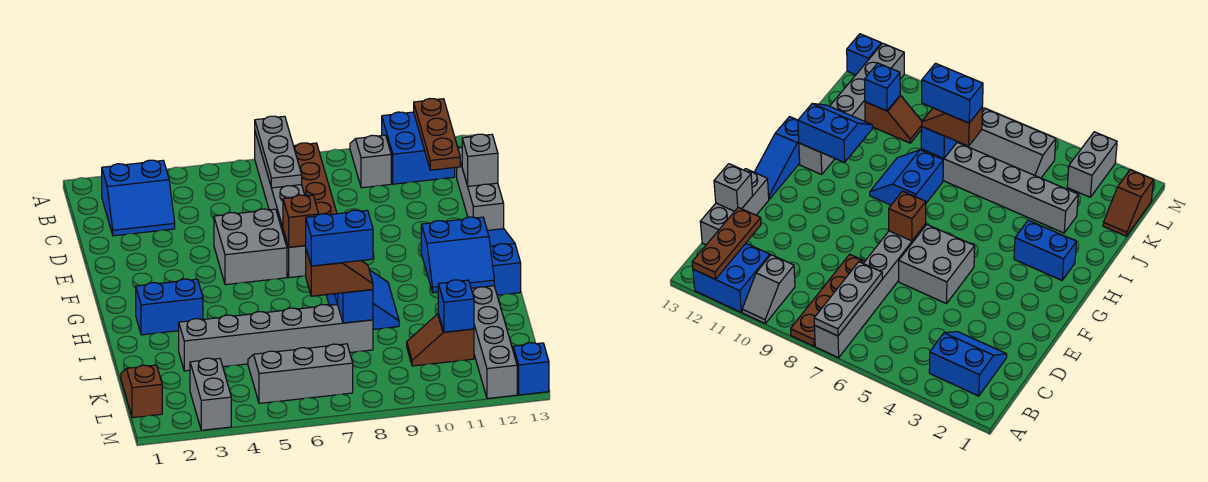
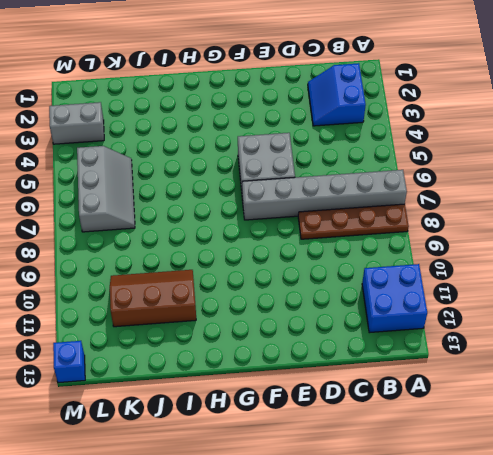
brown 2x3 slope [110,270,196,327] -> brown 1x2 slope [407,314,474,366]
none -> grey 1x2 slope [350,135,391,188]
none -> grey 1x3 brick [457,148,504,230]
none -> blue 1x3 slope [487,229,521,295]

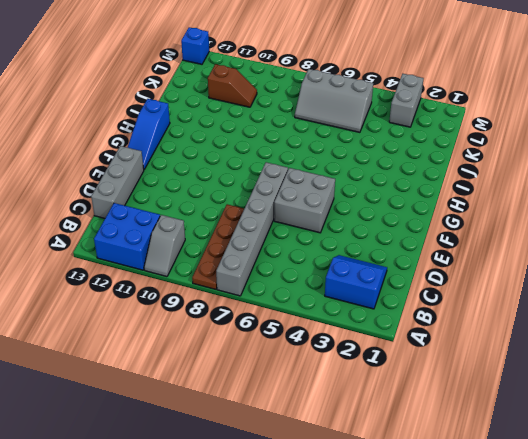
none -> blue 1x2 brick [136,279,203,335]
none -> blue 2x2 slope [326,270,399,329]
none -> grey 1x6 brick [471,286,517,399]

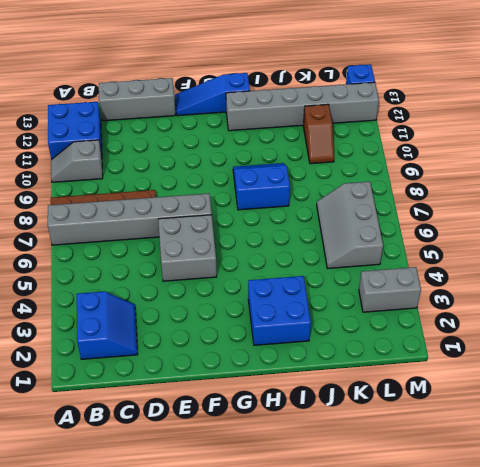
blue 2x2 brick [248,276,311,345] -> blue 1x2 brick [136,279,203,335]
none -> grey 1x6 brick [179,305,373,371]
none -> brown 1x2 slope [121,365,162,418]
none -> grey 1x3 plate [255,116,302,188]

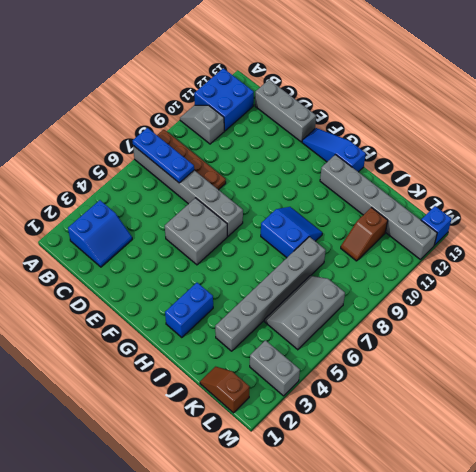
blue 1x3 plate [133,128,194,183] -> grey 1x3 plate [255,116,302,188]
none -> brown 1x3 plate [414,99,460,170]
none -> grey 1x1 brick [462,134,498,186]
none -> brown 1x1 brick [283,195,319,247]

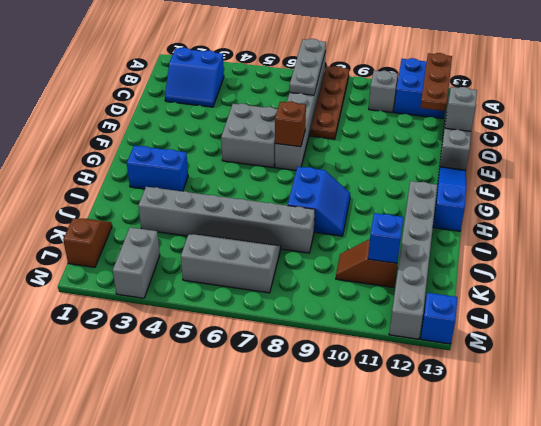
none -> blue 2x2 slope [421,217,494,293]
none -> blue 1x1 brick [337,290,373,323]
none -> brown 1x2 slope [306,250,373,296]

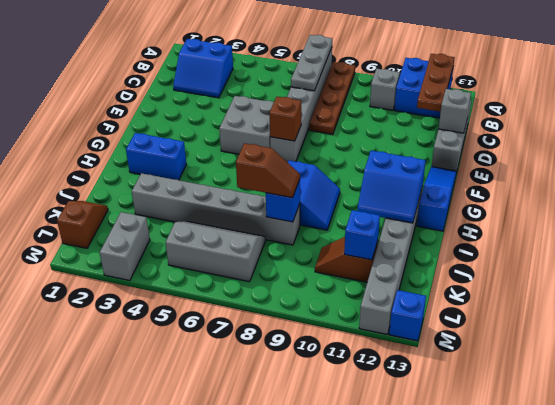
none -> blue 1x2 brick [305,210,373,266]

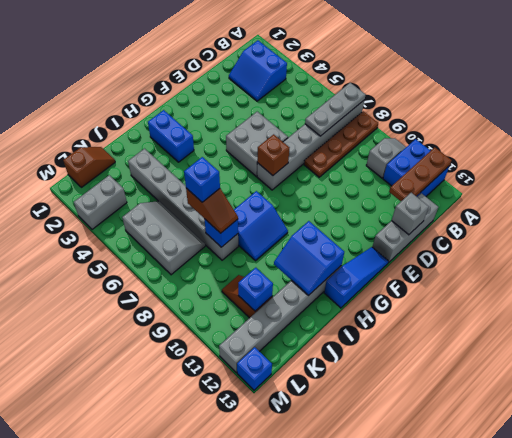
blue 1x1 brick [184,157,220,202] -> blue 1x2 brick [305,210,373,266]

